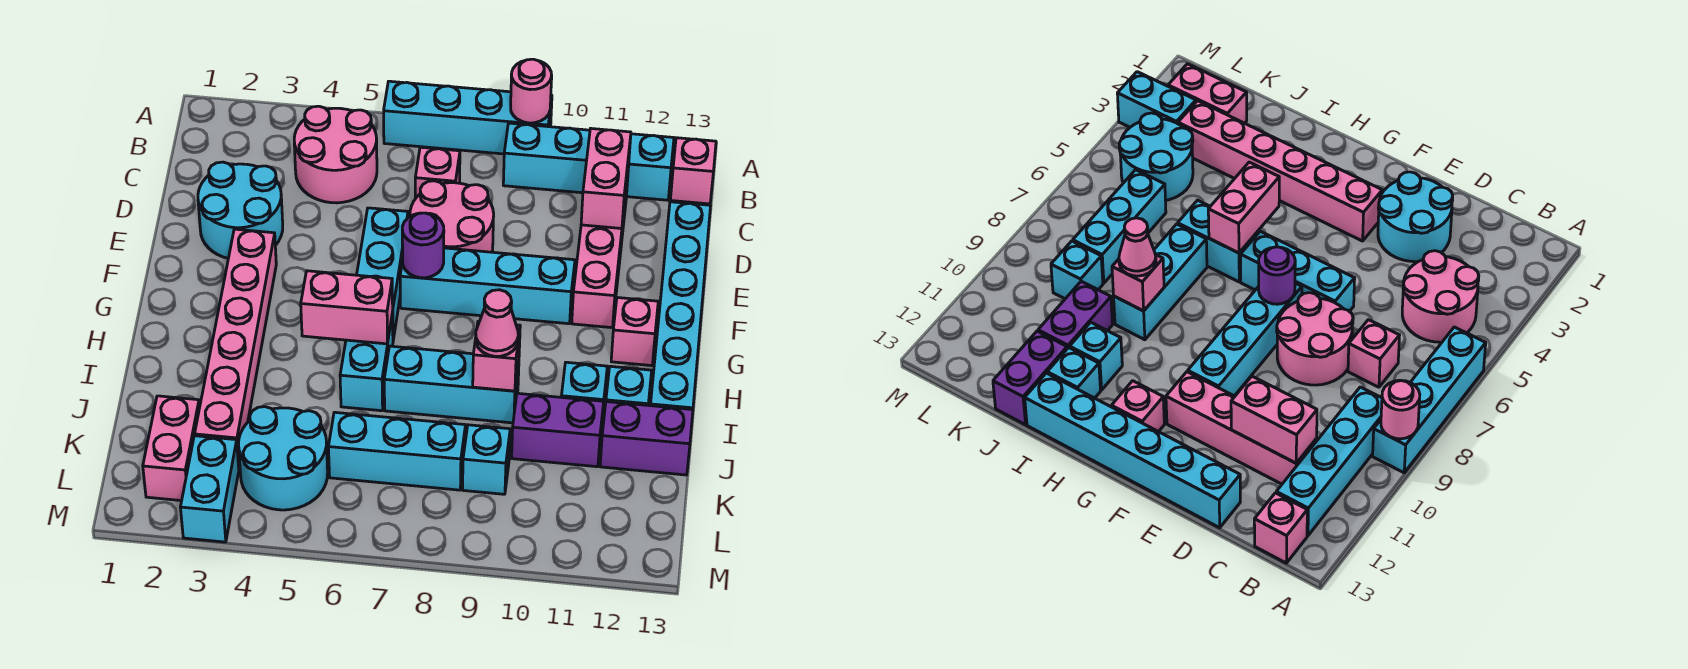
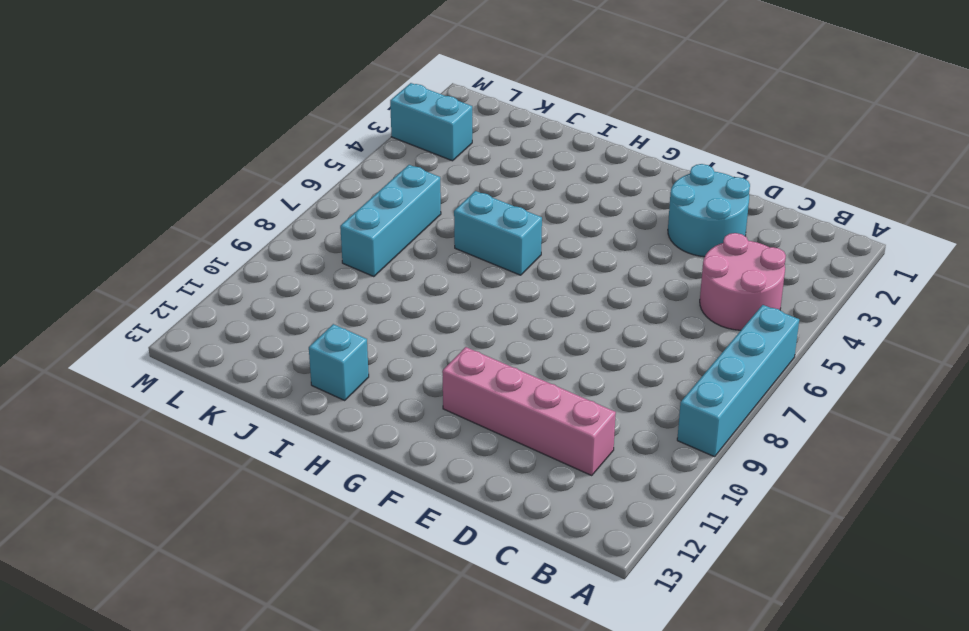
none -> cyan 1x4 brick [503,123,674,200]
none -> pink 1x1 brick [670,138,716,204]
none -> pink 1x1 brick [415,147,460,199]
none -> pink 2x2 round brick [410,181,494,252]

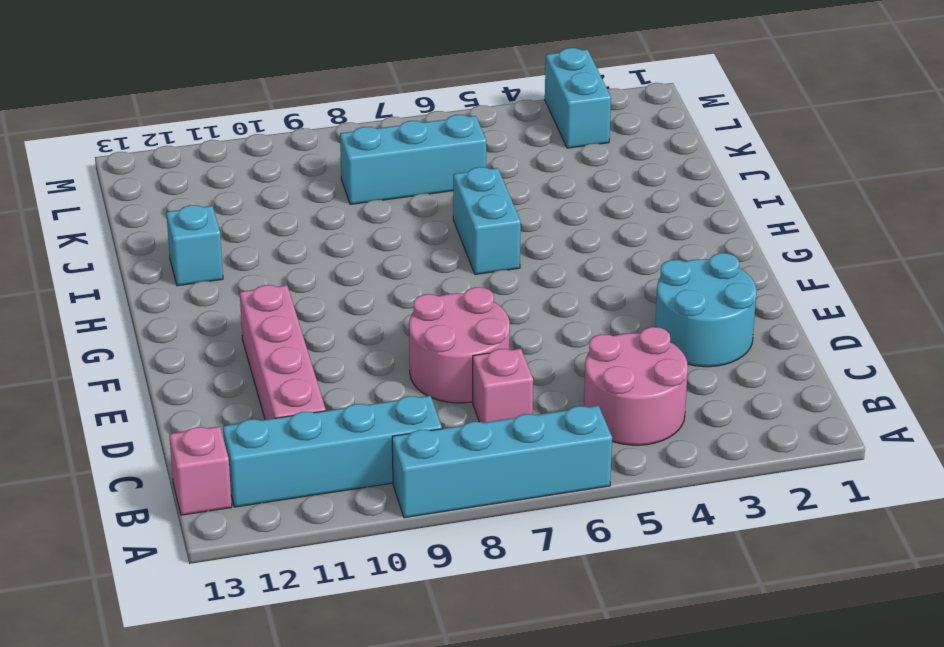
none -> cyan 1x6 brick [650,202,711,410]
none -> cyan 1x3 brick [357,208,408,340]
none -> pink 1x6 brick [195,229,276,467]
none -> cyan 1x4 brick [400,248,575,324]

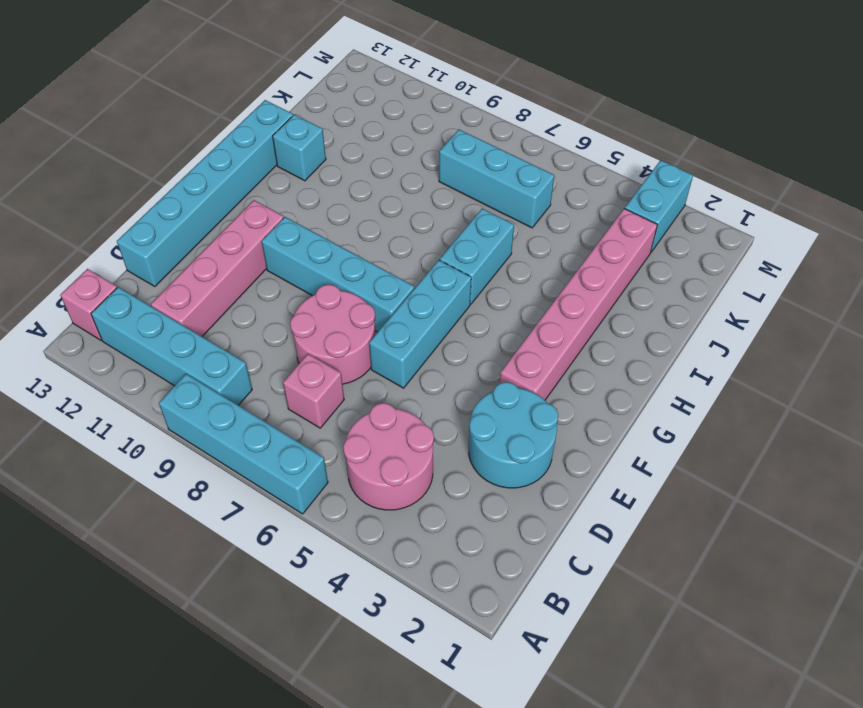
none -> pink 1x1 brick [611,298,658,366]
none -> cyan 1x3 brick [384,346,519,423]
none -> cyan 1x1 brick [561,362,607,424]
none -> purple 1x2 brick [512,393,604,467]

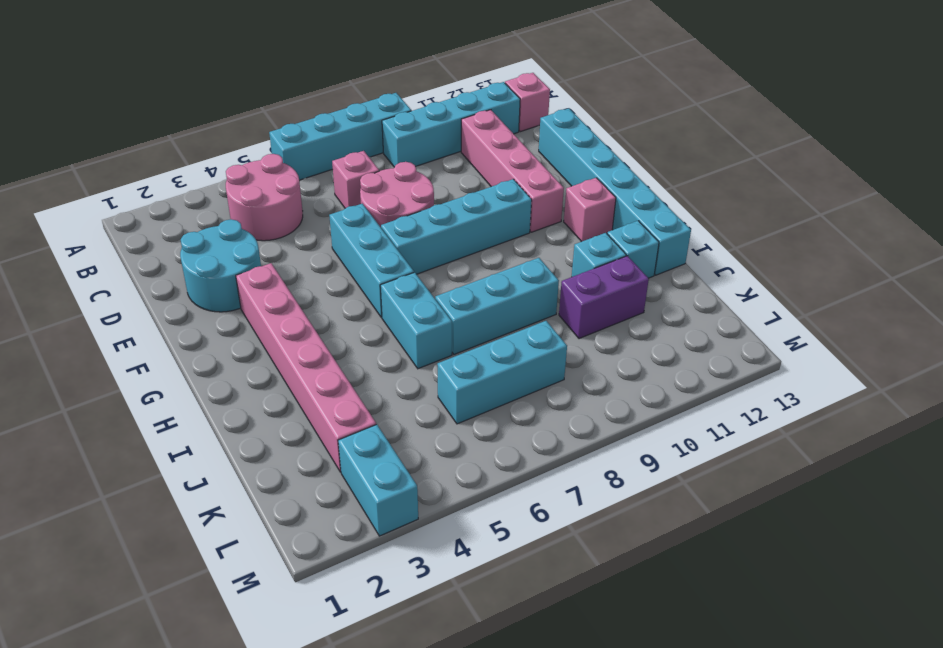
none -> purple 1x2 brick [600,402,693,475]
none -> pink 1x2 brick [143,396,200,501]
none -> cyan 2x2 round brick [239,407,328,510]
none -> cyan 1x1 brick [463,425,510,494]

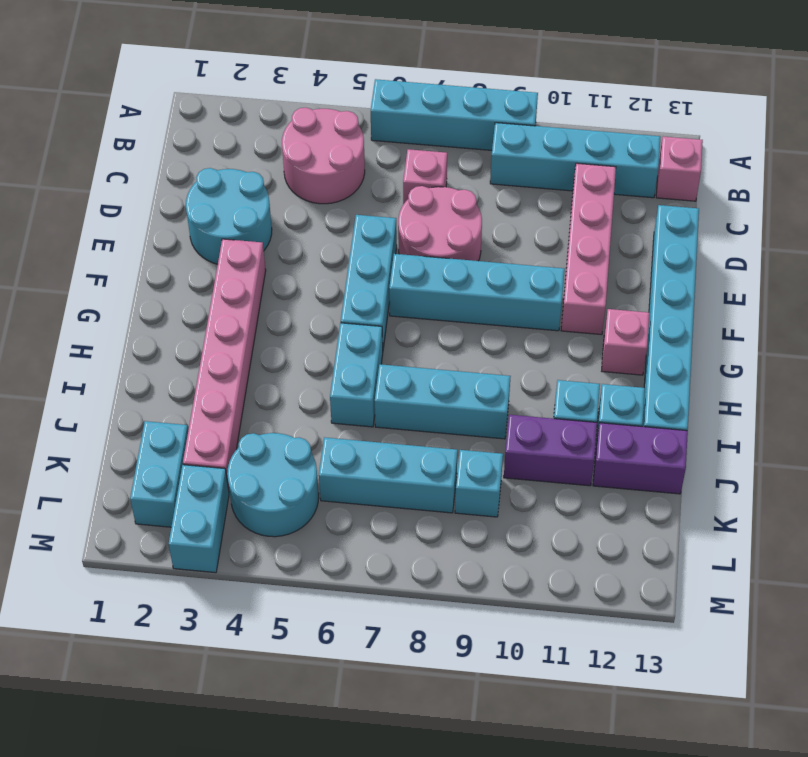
cyan 1x2 brick [130,421,188,527] -> pink 1x2 brick [143,396,200,501]
none -> pink 1x1 round brick [511,59,552,123]
none -> pink 1x2 brick [581,129,631,229]
none -> purple 1x1 round brick [402,213,444,278]
none -> pink 1x2 brick [301,271,393,344]

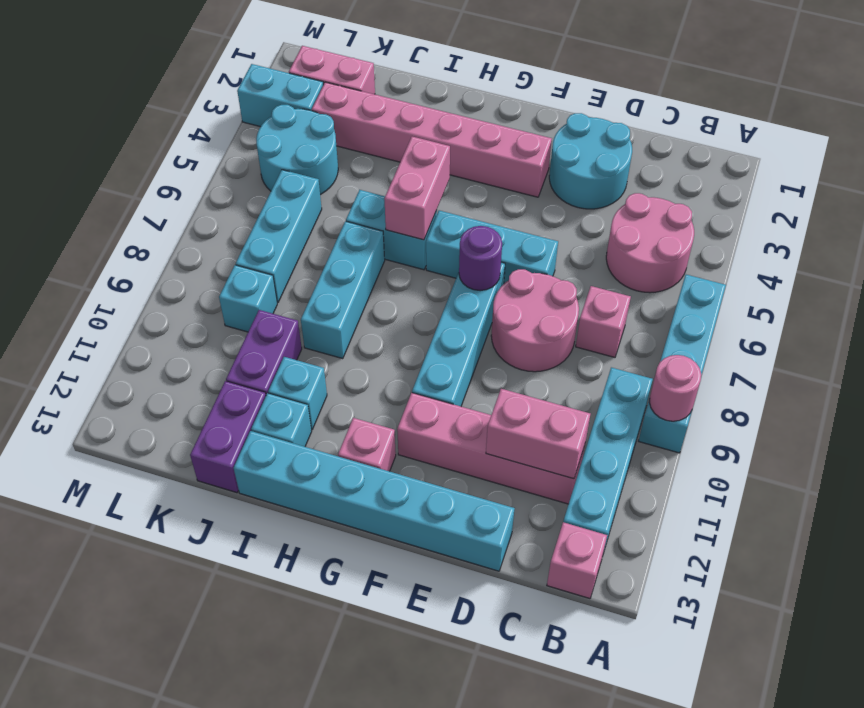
none -> pink 1x1 brick [473,321,520,391]
none -> pink 1x1 cone [476,290,518,356]

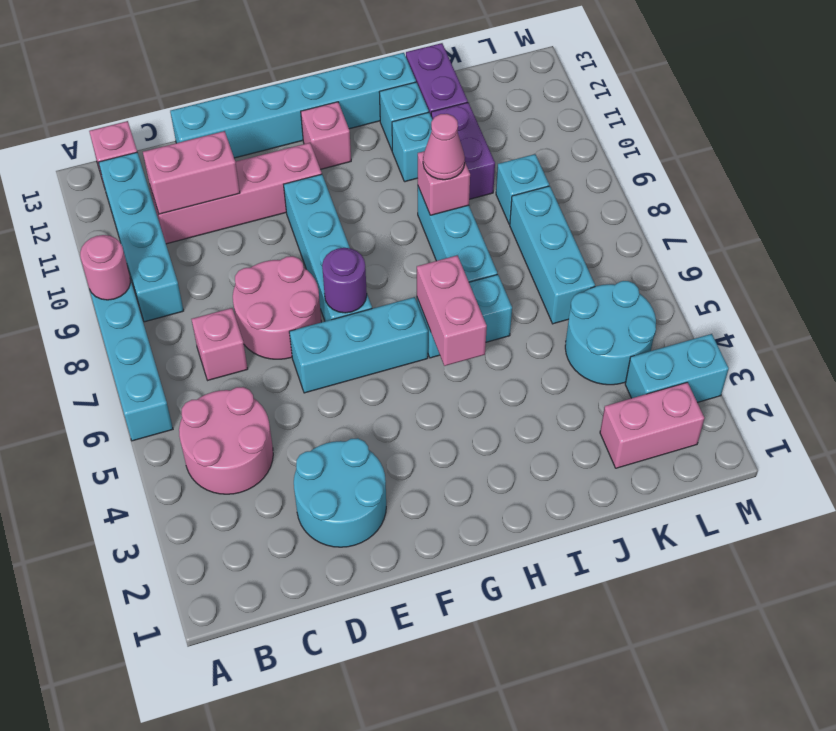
none -> pink 1x6 brick [195,229,276,467]

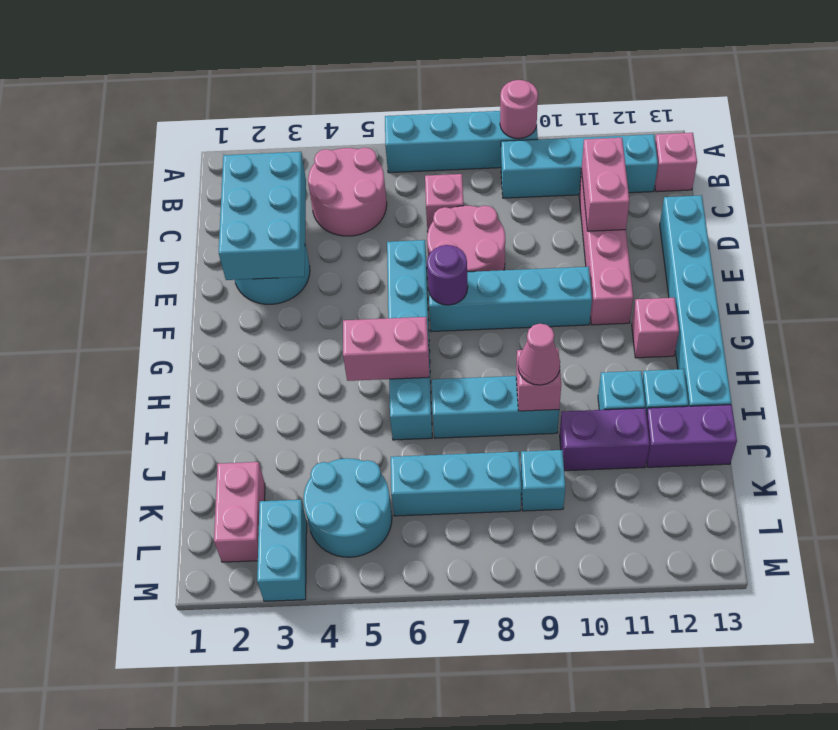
cyan 2x3 brick [219,152,306,280] -> none
none -> pink 1x6 brick [195,229,276,467]

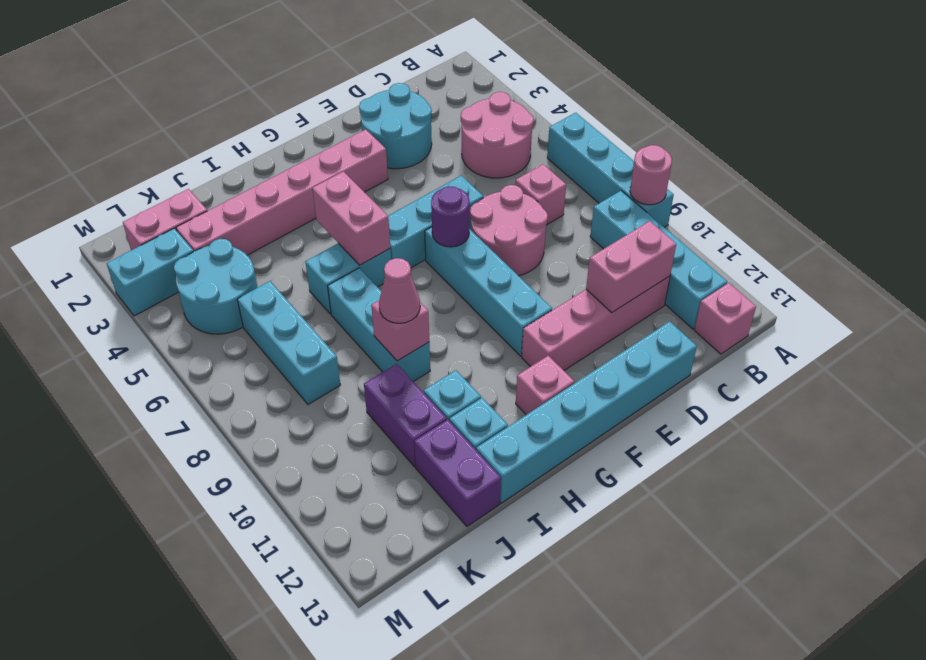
none -> cyan 1x1 brick [463,425,510,494]

